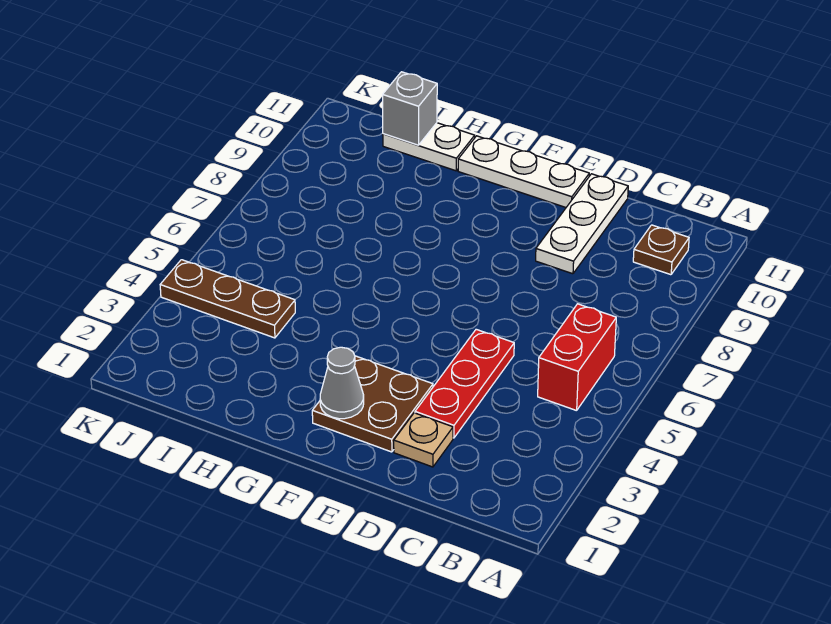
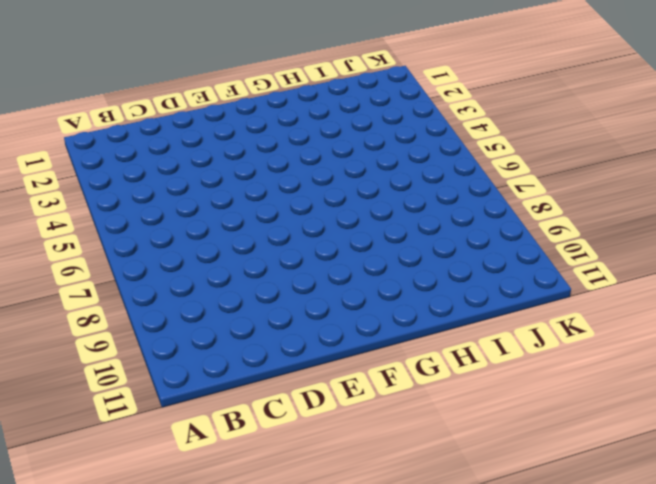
none -> red 1x2 brick [538,304,616,411]
none -> brown 1x1 plate [633,225,689,275]

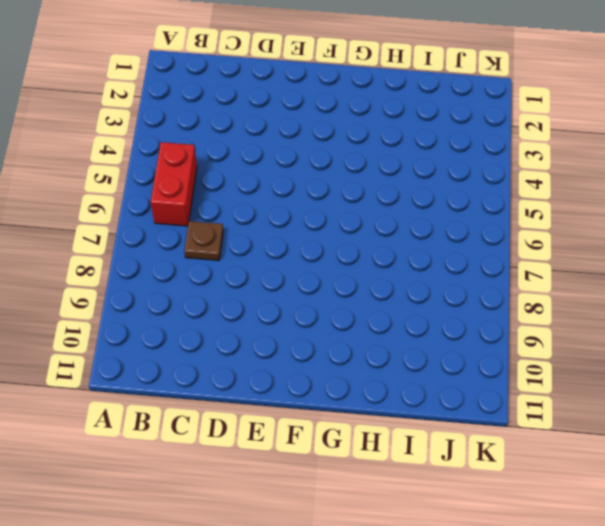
brown 1x1 plate [184,221,223,261] -> brown 1x1 plate moved to [633,225,689,275]
none -> tan 1x1 plate [394,413,453,467]
none -> red 1x3 plate [415,329,514,438]

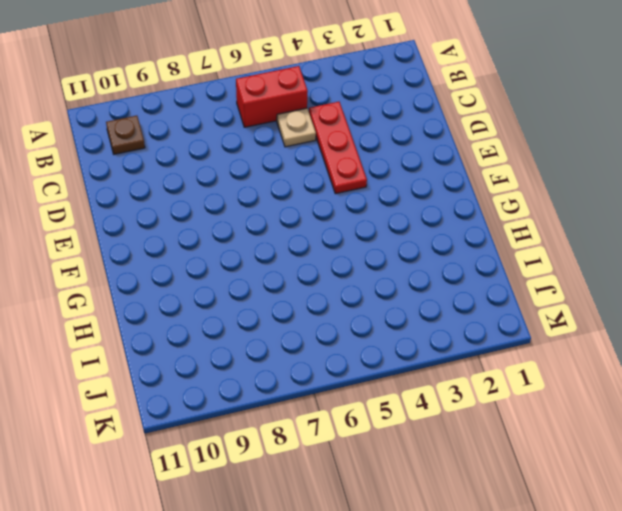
red 1x3 plate [309,102,367,194] -> red 1x3 plate turned to [415,329,514,438]
tan 1x1 plate [277,108,316,147] -> tan 1x1 plate moved to [394,413,453,467]
none -> white 1x3 plate [536,174,628,274]
none -> brown 2x2 plate [312,356,433,452]

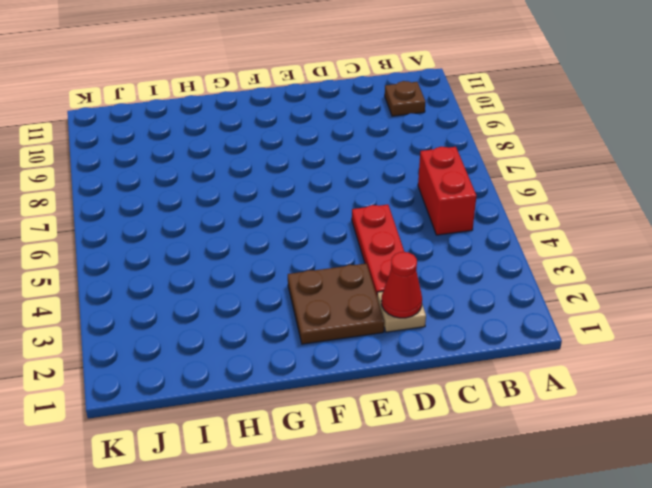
red 1x1 cone [381,252,422,318] -> none
none -> white 1x3 plate [536,174,628,274]
none -> white 1x3 plate [458,136,589,207]

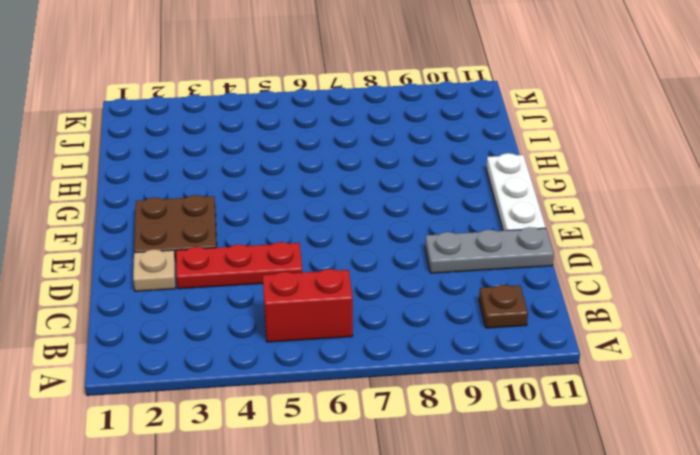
grey 1x3 plate [425,227,554,273] -> white 1x3 plate [536,174,628,274]
none -> white 1x2 plate [383,123,475,171]
none -> brown 1x3 plate [160,260,295,338]

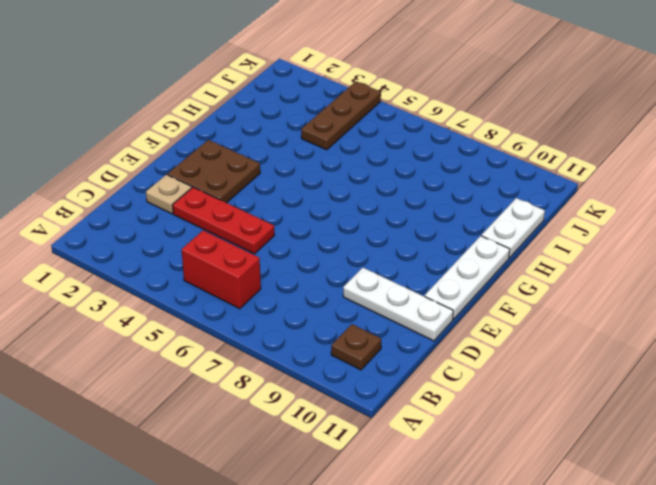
none -> grey 1x1 cone [320,347,364,419]
none -> grey 1x1 brick [383,72,437,145]

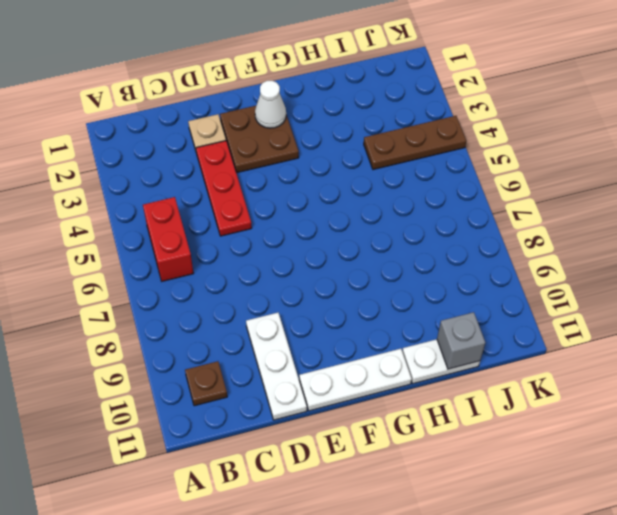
white 1x1 cone [255,81,286,128] -> grey 1x1 cone [320,347,364,419]

